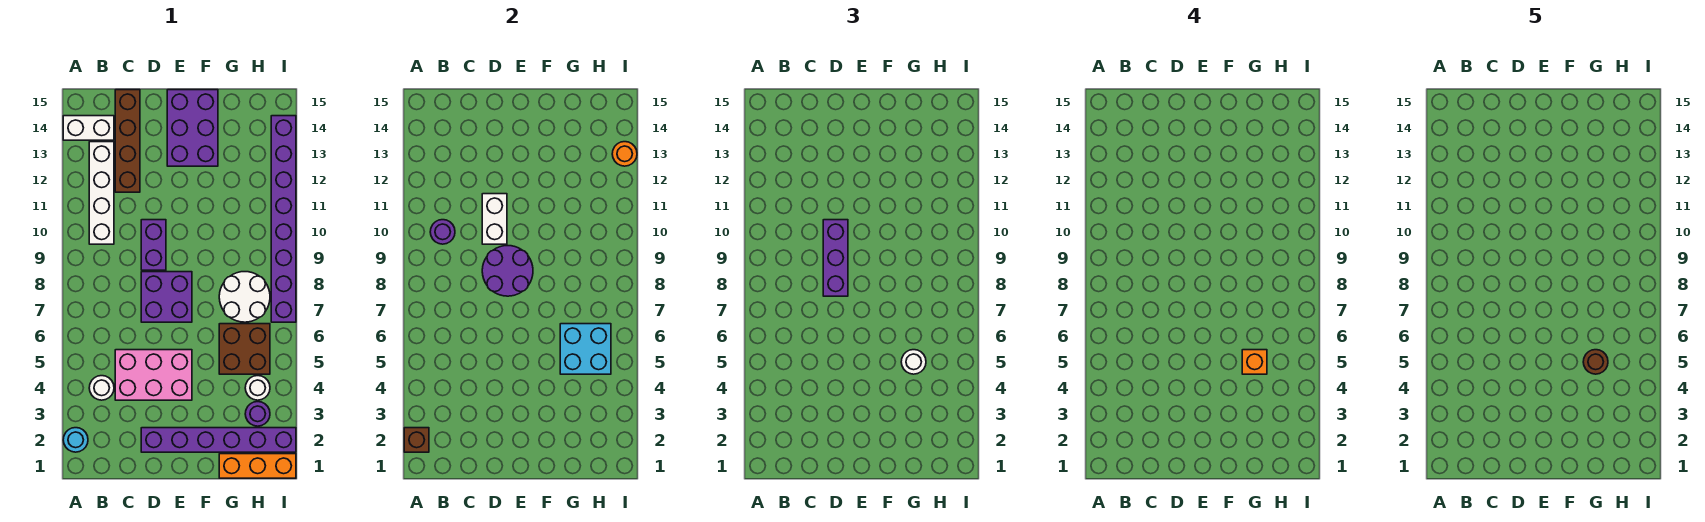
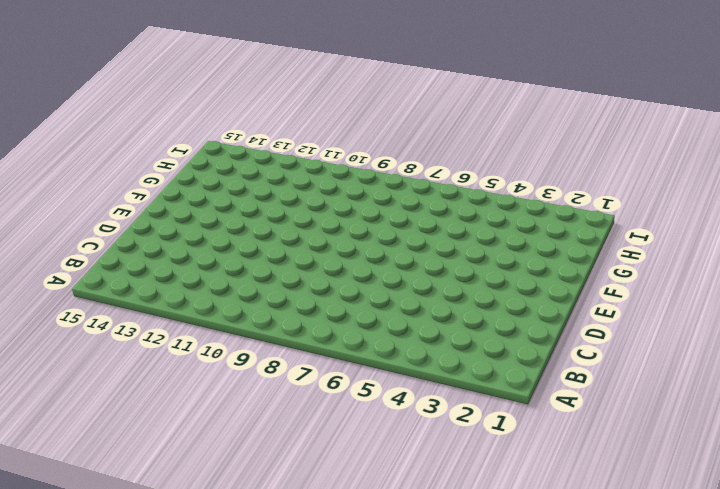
none -> cyan 1x1 round brick [63,428,88,452]
none -> white 1x2 brick [63,116,114,140]
none -> white 1x1 round brick [89,376,114,400]

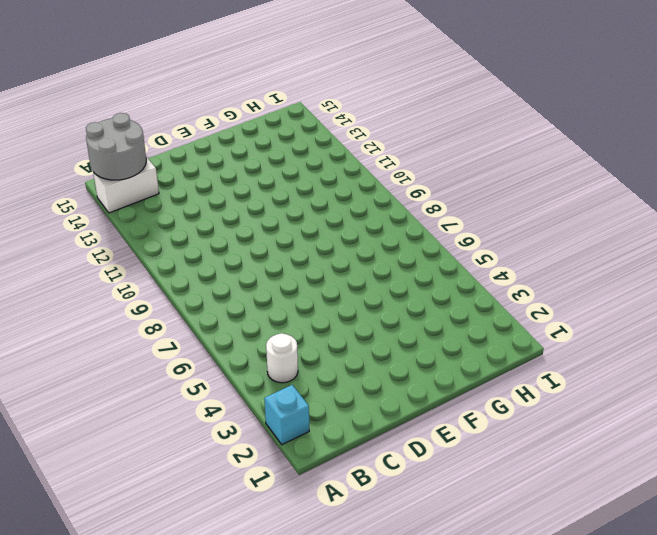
cyan 1x1 brick [264,385,309,445] -> cyan 1x1 round brick [63,428,88,452]
grey 2x2 round brick [86,113,146,180] -> none
none -> white 1x4 brick [89,142,114,244]
none -> pink 2x3 brick [115,350,192,400]
none -> brown 1x4 brick [115,90,140,192]

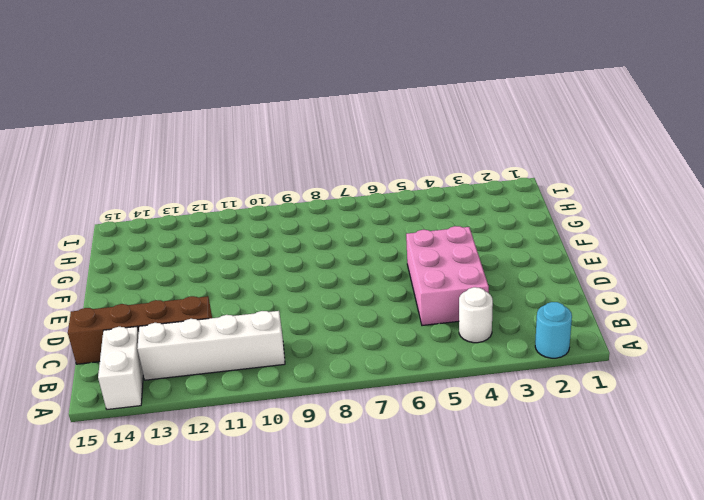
none -> purple 1x6 brick [141,428,296,452]
none -> purple 2x2 brick [141,272,192,322]
none -> purple 1x2 brick [141,220,166,270]

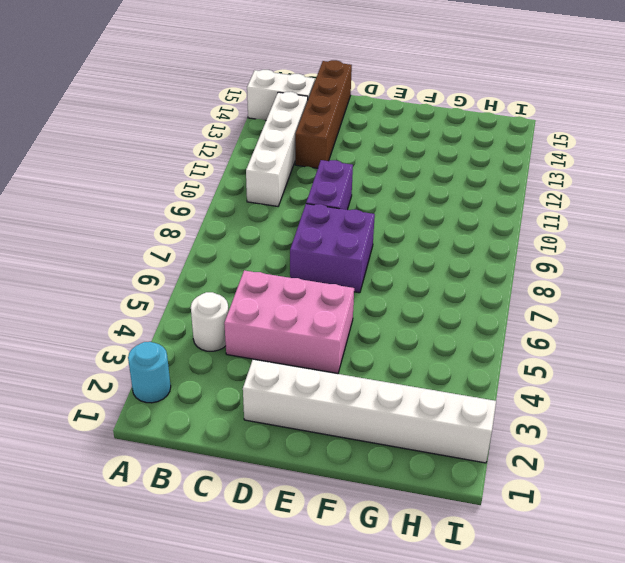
white 1x6 brick [243,359,496,463] -> purple 1x6 brick [141,428,296,452]
none -> purple 2x3 brick [167,90,218,166]
none -> orange 1x3 brick [219,454,296,478]
none -> brown 2x2 brick [219,324,270,374]

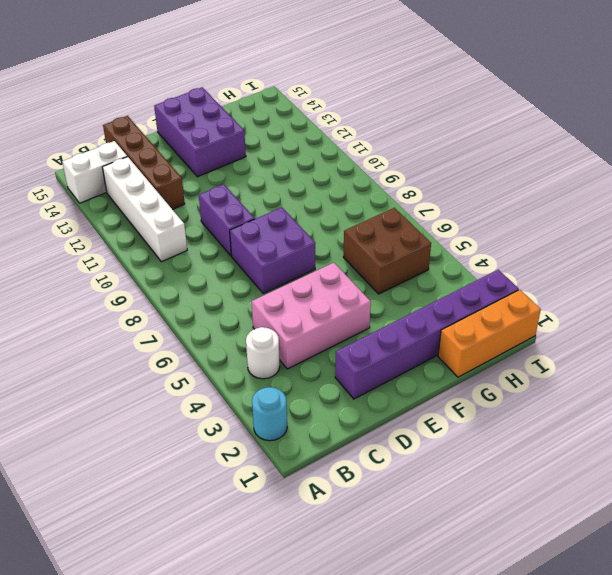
none -> white 2x2 round brick [219,272,270,322]
none -> purple 1x1 round brick [245,402,270,426]
none -> white 1x1 round brick [245,376,270,400]

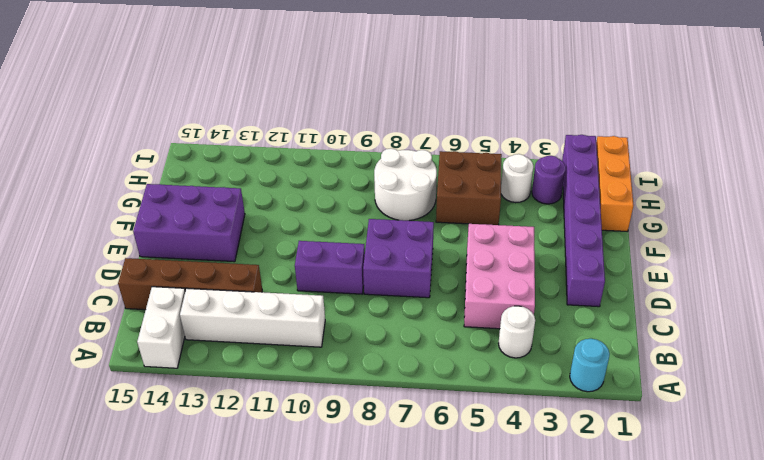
none -> purple 1x8 brick [271,116,296,322]
none -> brown 1x1 brick [404,428,429,452]
none -> purple 1x1 round brick [430,220,455,244]

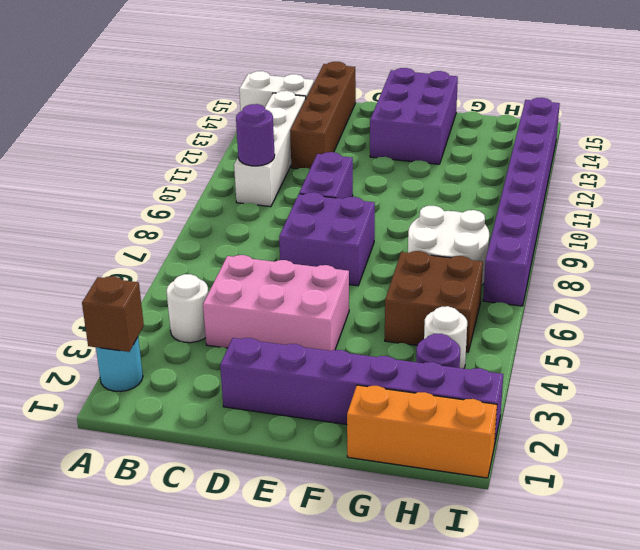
none -> purple 2x2 round brick [482,246,533,296]
none -> white 1x2 brick [482,194,507,244]
none -> cyan 2x2 brick [560,324,611,374]

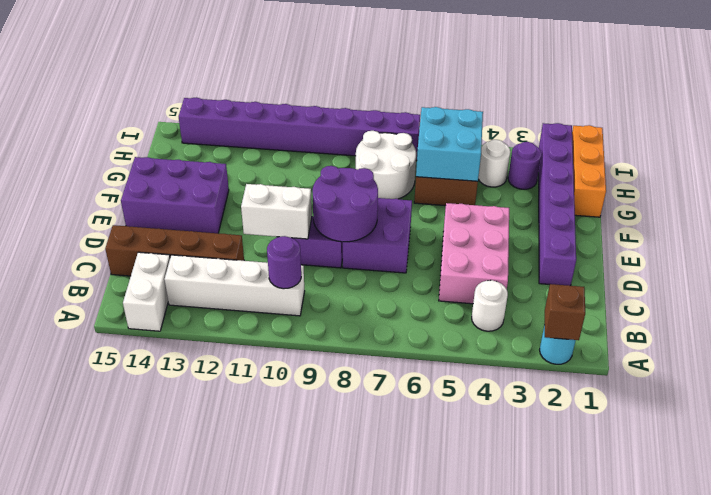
none -> orange 1x1 round brick [612,142,637,166]
none -> purple 1x3 brick [823,220,848,296]
none -> white 1x1 round brick [901,350,926,374]

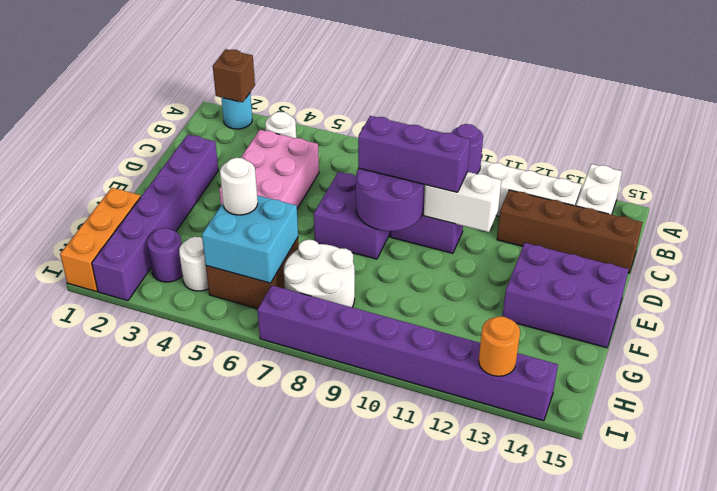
none -> orange 1x1 brick [1242,350,1267,374]
none -> brown 1x1 round brick [1583,350,1608,374]

